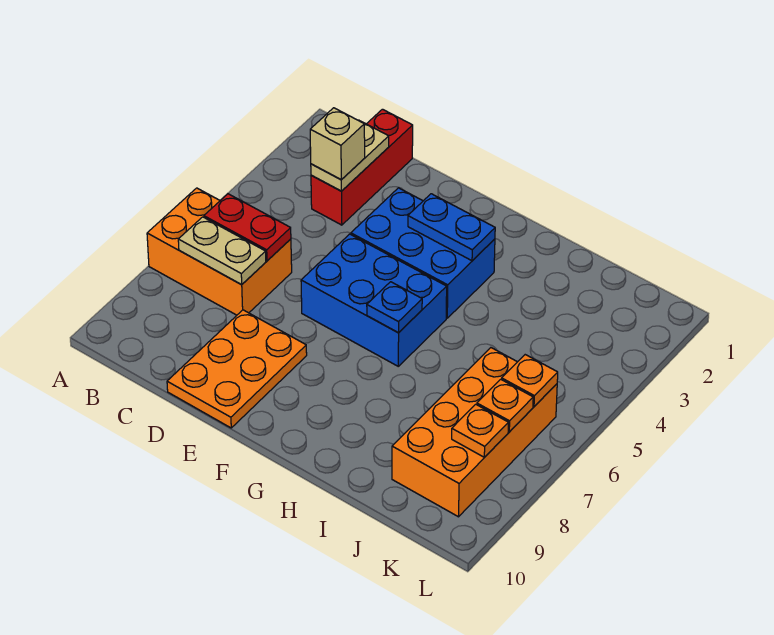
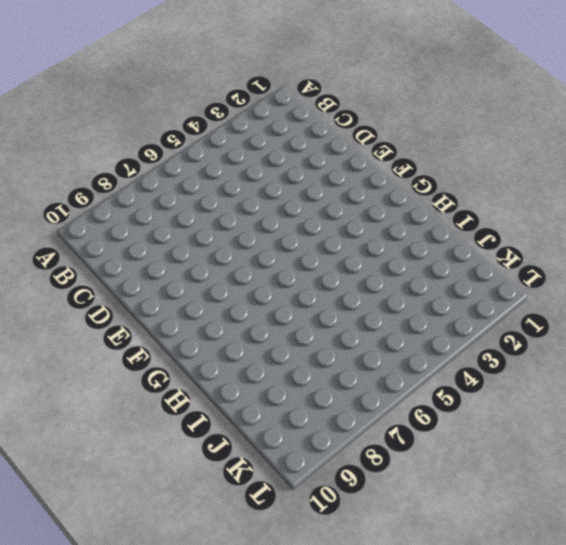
none -> orange 2x3 brick [147,188,292,315]
none -> red 1x3 brick [311,109,413,225]
none -> orange 2x3 plate [167,310,307,428]

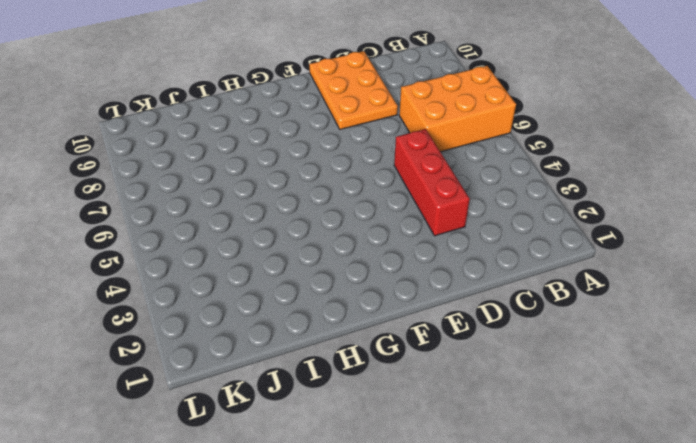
red 1x3 brick [394,129,470,236] -> red 1x3 brick moved to [311,109,413,225]
none -> blue 2x3 brick [351,188,495,318]
none -> blue 2x3 brick [301,234,447,366]
none -> orange 2x4 brick [392,348,557,517]

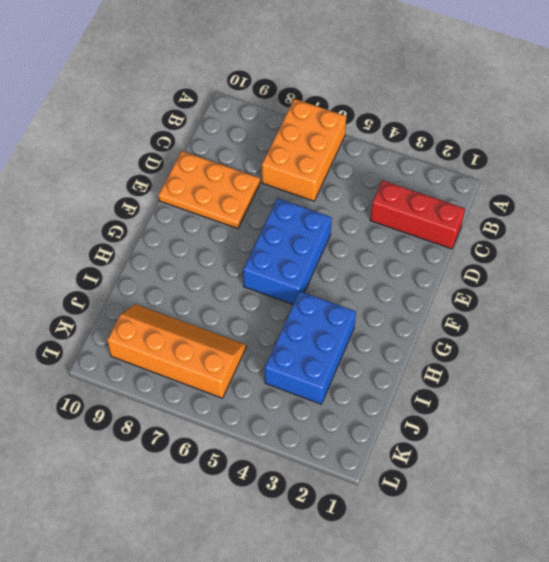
blue 2x3 brick [265,291,356,404] -> blue 2x3 brick moved to [351,188,495,318]
orange 2x4 slope [107,304,246,398] -> orange 2x4 brick [392,348,557,517]
none -> red 1x2 plate [204,194,291,261]
none -> tan 1x2 plate [178,217,266,285]
none -> tan 1x2 plate [311,120,389,191]

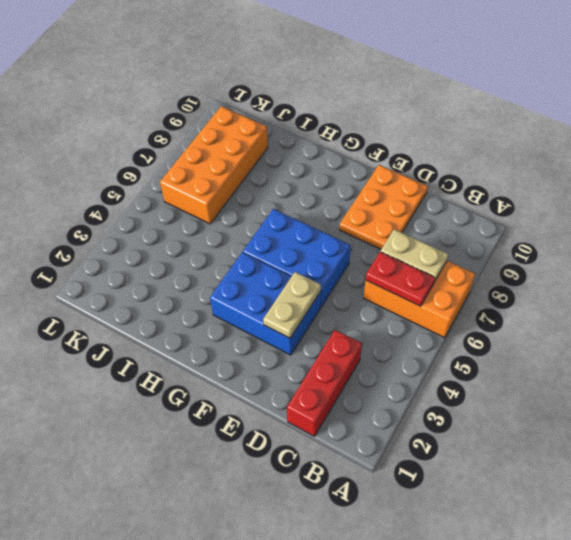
tan 1x2 plate [263,272,321,338] -> tan 1x2 plate moved to [311,120,389,191]
none -> blue 1x2 plate [408,194,495,261]
none -> blue 1x1 plate [367,282,422,333]
none -> orange 1x1 plate [502,355,558,407]

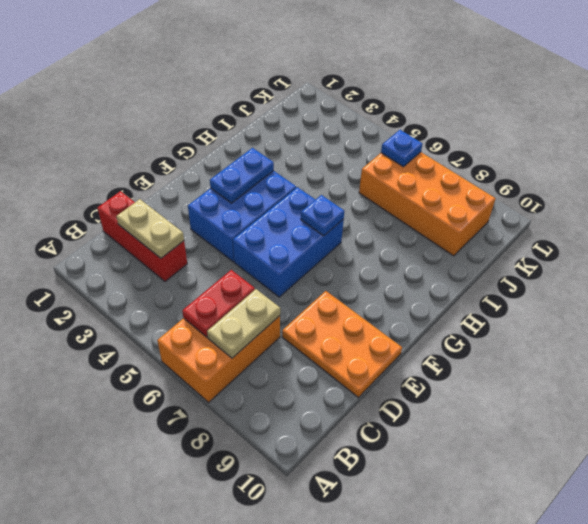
blue 1x1 plate [381,130,422,167] -> orange 1x1 plate [502,355,558,407]
none -> orange 1x1 plate [477,379,533,432]
none -> orange 1x1 plate [452,404,508,457]
none -> tan 1x1 brick [310,108,365,180]

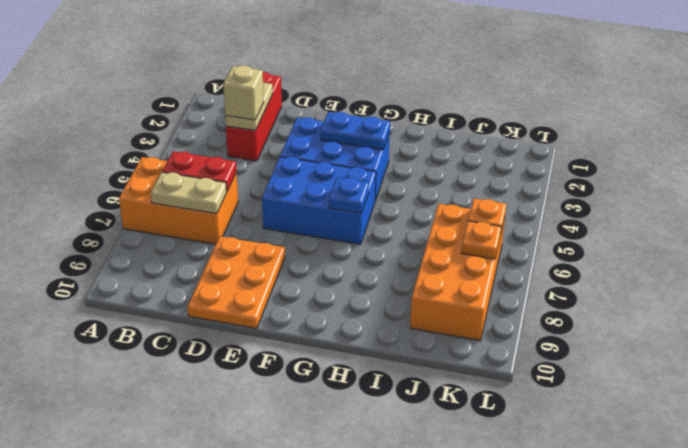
none -> orange 1x1 plate [452,404,508,457]

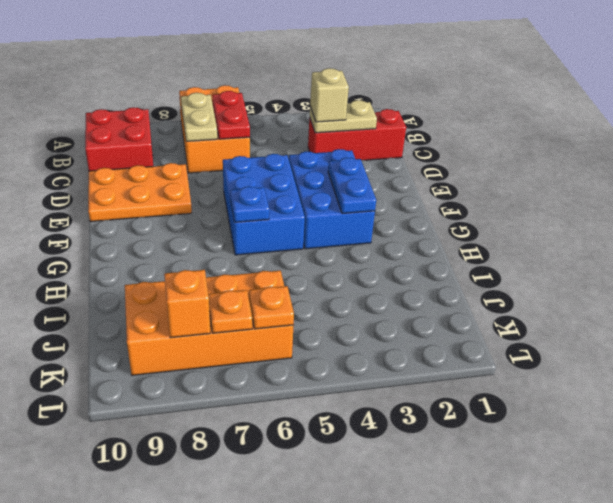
red 2x2 brick [85,107,153,171] -> none
orange 1x1 brick [164,270,210,338] -> orange 1x1 plate [452,404,508,457]

